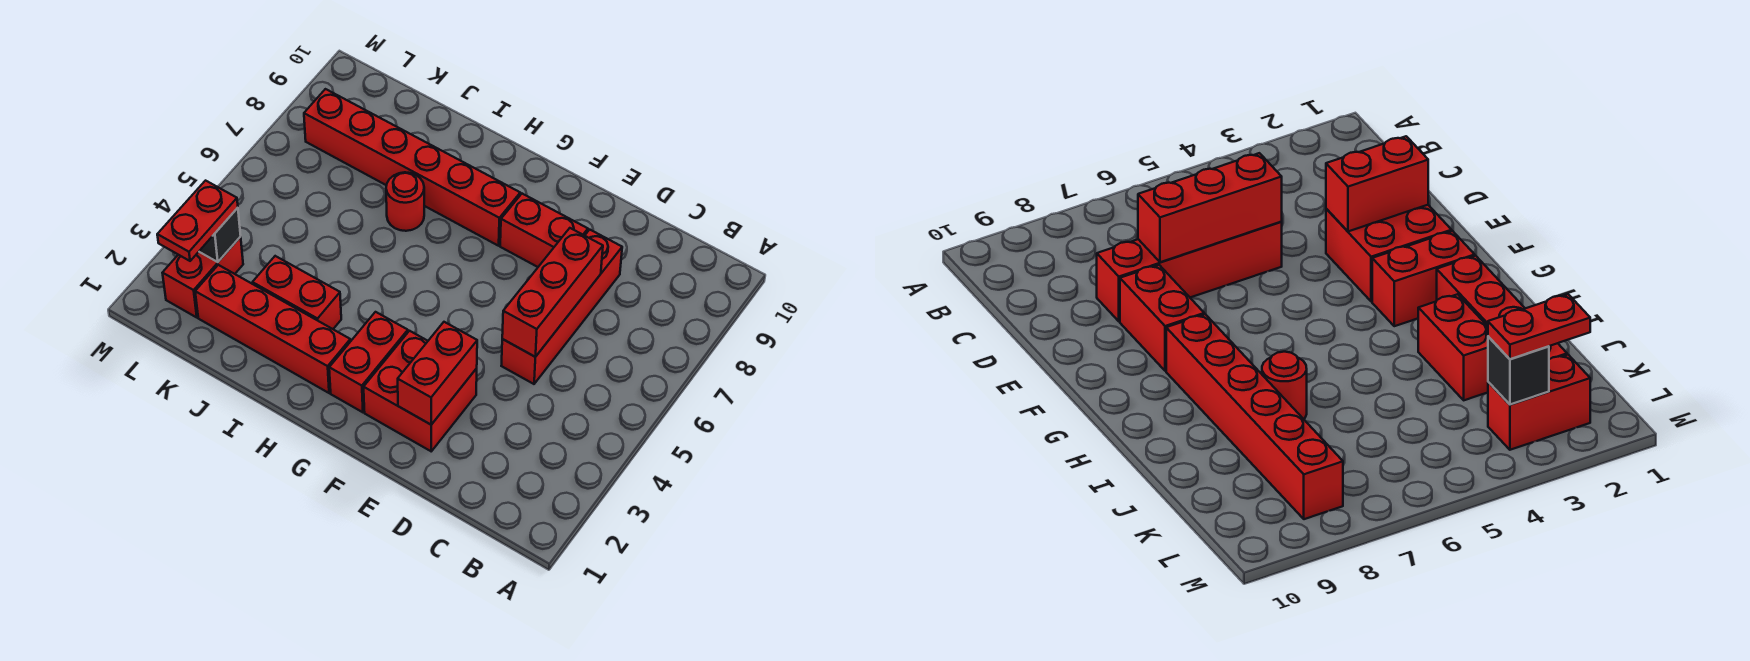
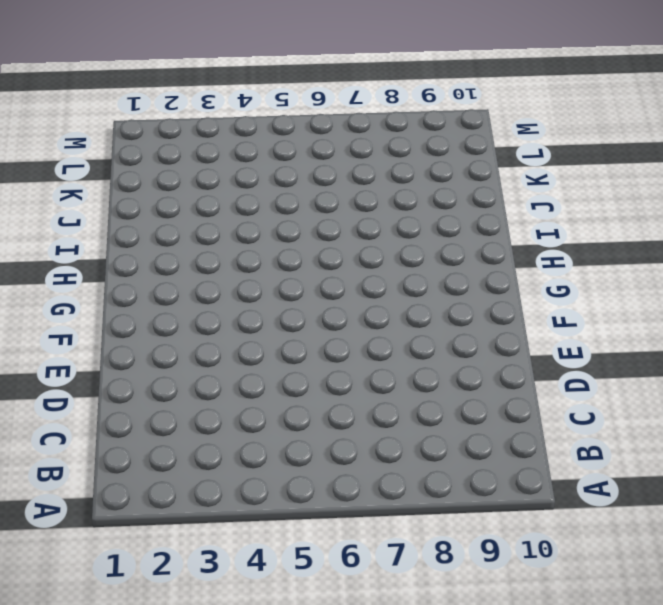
none -> red 1x4 brick [501,230,622,384]
none -> red 2x2 brick [364,331,477,451]
none -> red 1x2 brick [500,194,588,267]

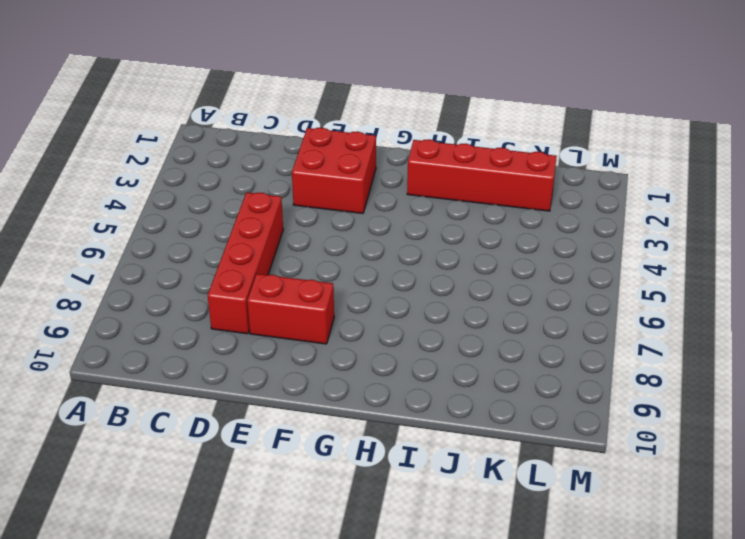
none -> red 1x2 brick [329,312,408,412]
none -> red 1x6 brick [304,89,520,246]
none -> red 1x2 brick [252,256,341,329]

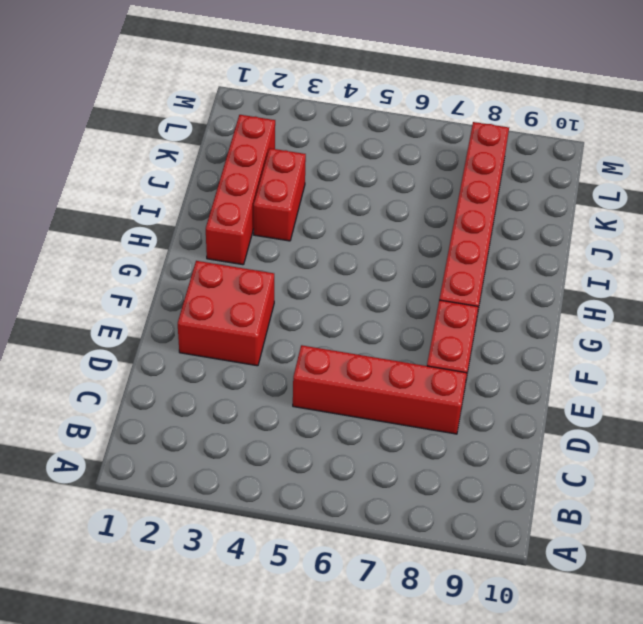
none -> red 1x2 brick [329,312,408,412]
none -> red 1x1 round brick [386,172,424,231]
none -> red 1x2 brick [163,237,243,318]

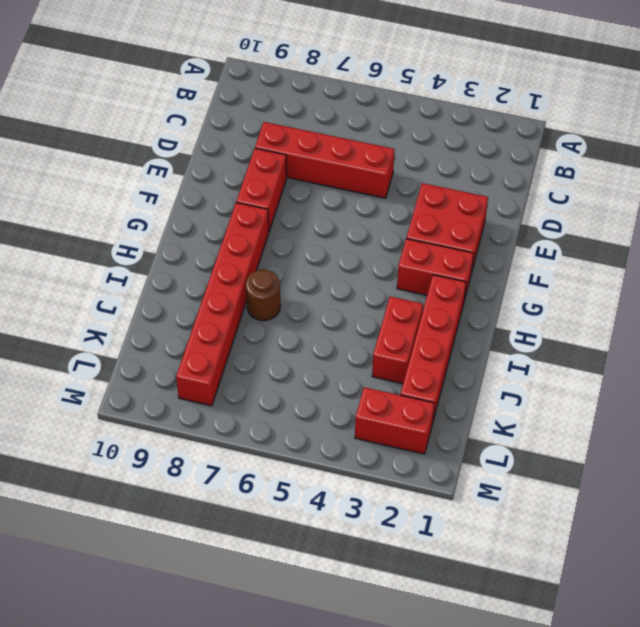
brown 1x1 round brick [246,269,281,321] -> red 1x1 round brick [386,172,424,231]
none -> red 1x3 brick [502,228,603,357]
none -> red 1x2 brick [398,322,477,425]
none -> black 1x1 brick [199,208,241,262]

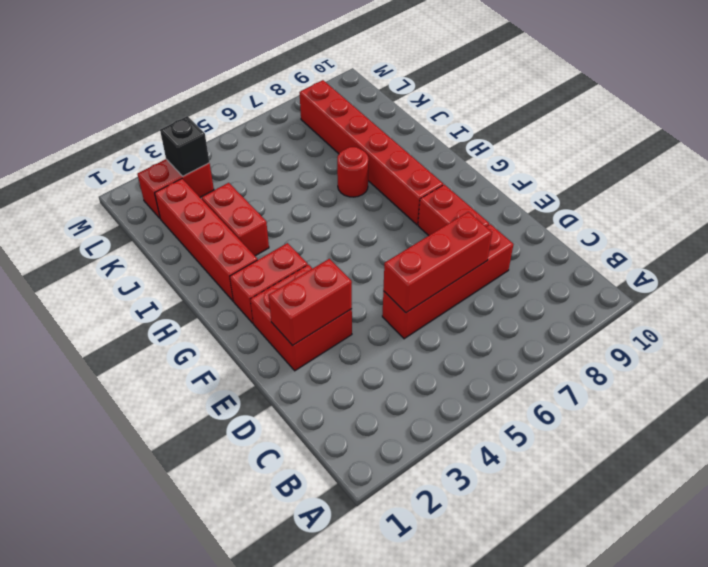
none -> red 1x2 plate [157,181,238,261]

